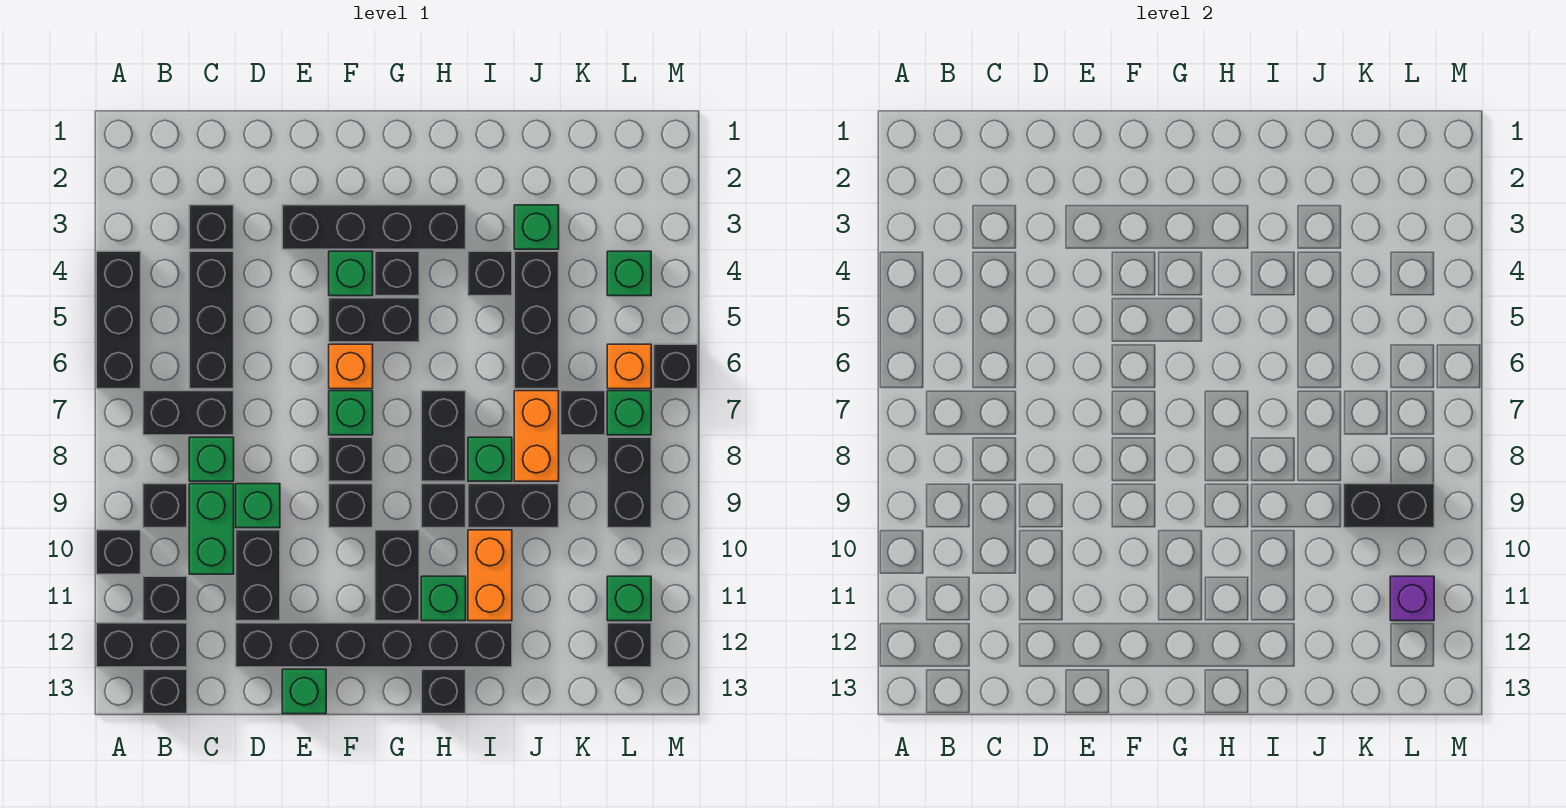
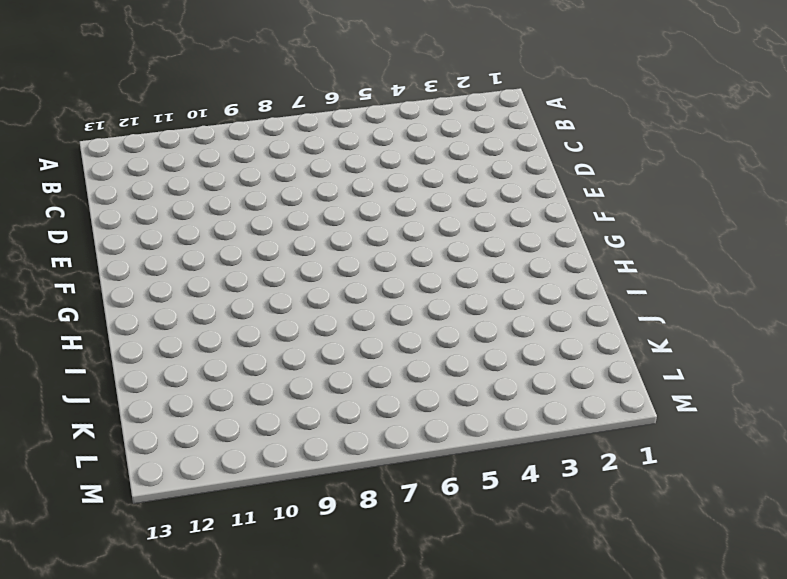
none -> black 1x3 brick [96,251,141,389]
none -> black 1x1 brick [96,530,141,574]
none -> black 1x2 brick [96,623,187,667]
none -> black 1x2 brick [143,391,234,435]

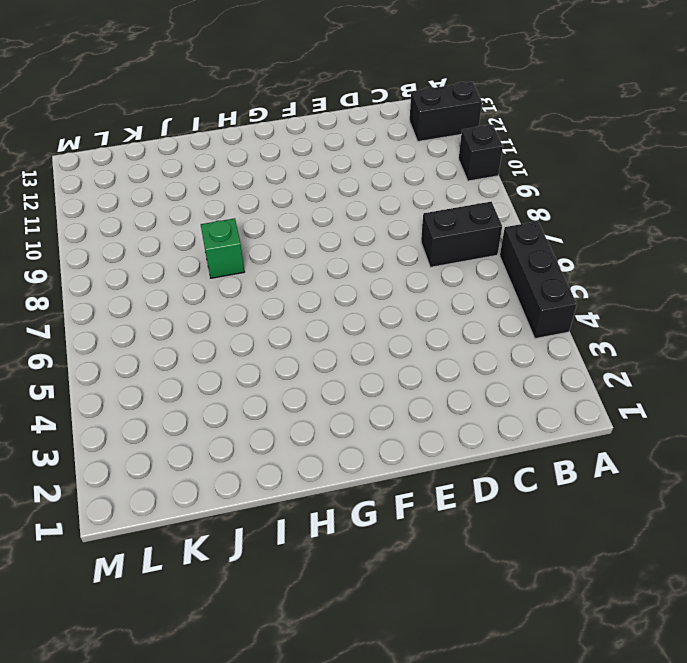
none -> black 1x1 brick [143,484,187,528]
none -> black 1x1 brick [143,576,187,621]
none -> black 1x1 brick [143,669,187,714]
none -> black 1x1 brick [189,205,234,249]

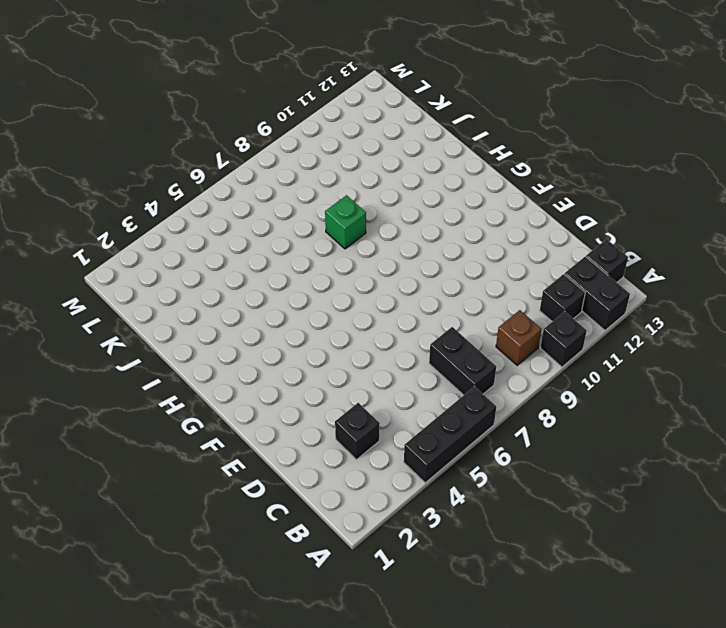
brown 1x1 brick [496,310,541,365] -> black 1x1 brick [143,484,187,528]
none -> black 1x3 brick [189,251,234,389]
none -> green 1x1 brick [189,437,234,481]
none -> green 1x2 brick [189,484,234,574]
none -> green 1x1 brick [236,484,280,528]

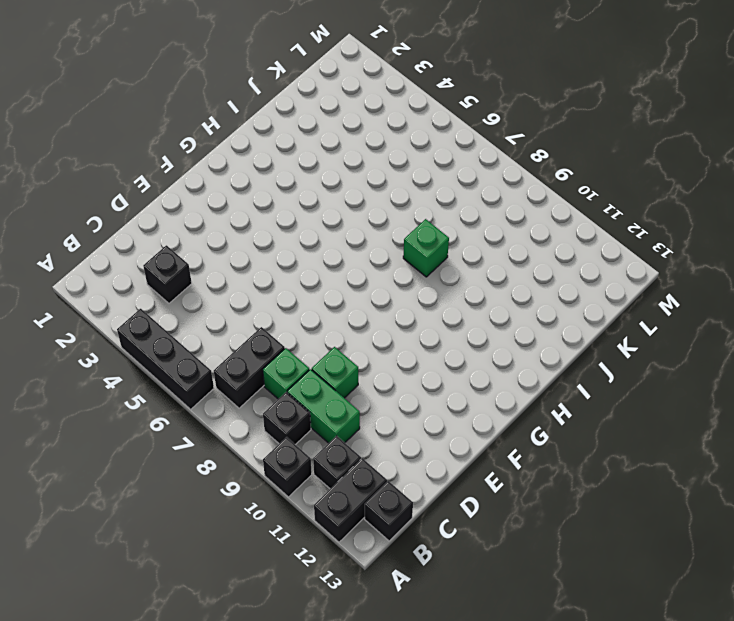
none -> black 1x3 brick [189,251,234,389]
none -> black 1x2 brick [236,530,280,621]
none -> black 1x6 brick [236,623,512,667]
none -> black 1x4 brick [282,205,466,249]

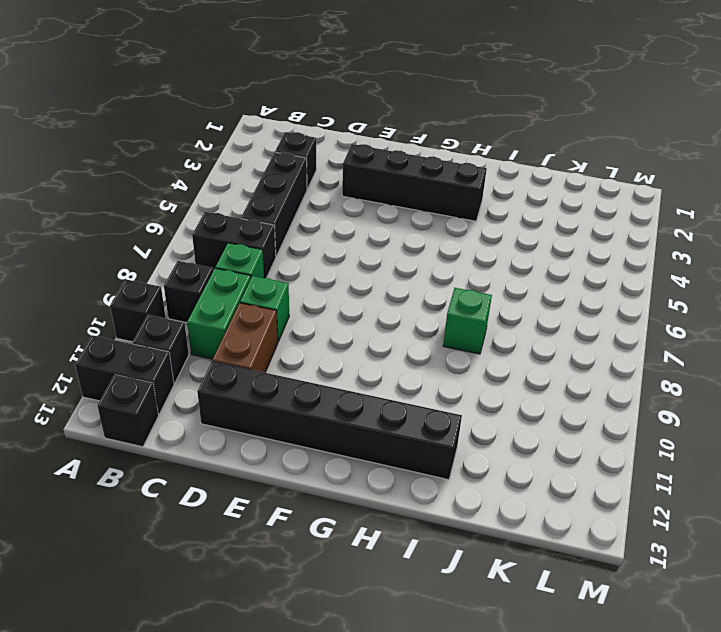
brown 1x2 brick [212,303,278,373] -> black 1x2 brick [236,530,280,621]
none -> black 1x3 brick [96,251,141,389]
none -> green 1x1 brick [282,669,326,714]
none -> green 1x1 brick [329,251,373,296]
none -> black 1x2 brick [329,298,419,342]

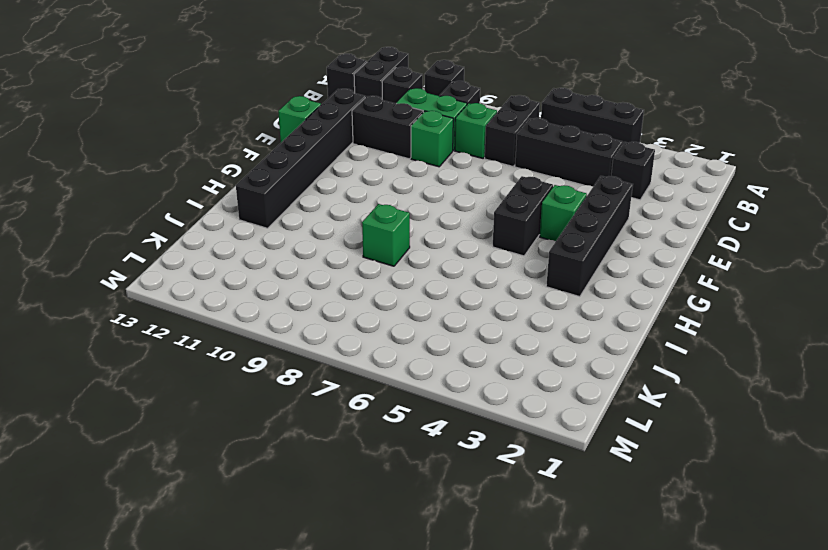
none -> orange 1x1 brick [329,344,373,389]
none -> green 1x1 brick [329,391,373,435]
none -> black 1x1 brick [329,437,373,481]
none -> black 1x1 brick [329,484,373,528]

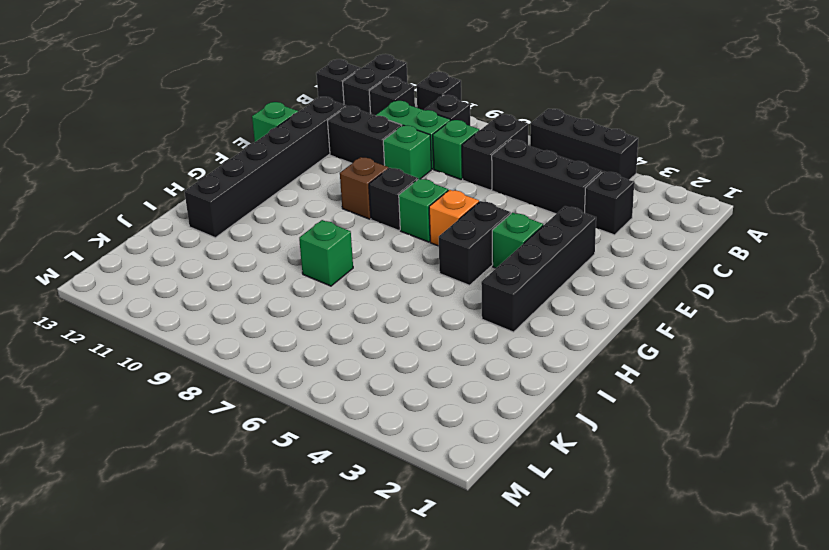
brown 1x1 brick [340,157,388,219] -> black 1x1 brick [329,484,373,528]
none -> black 1x1 brick [375,251,419,296]
none -> black 1x2 brick [375,530,419,621]
none -> black 1x2 brick [421,391,466,481]
none -> black 1x1 brick [421,484,466,528]

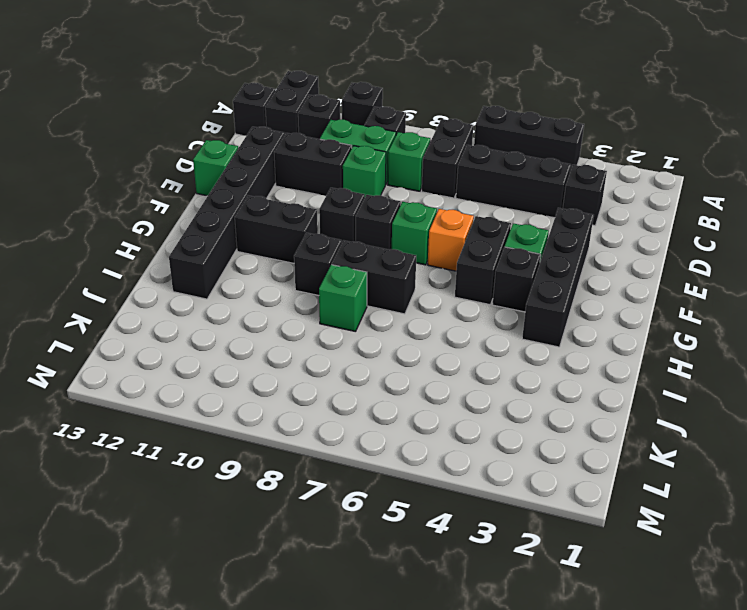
none -> green 1x1 brick [421,576,466,621]
none -> black 1x1 brick [421,669,466,714]
none -> black 1x1 brick [468,251,512,296]
none -> black 1x2 brick [468,484,559,528]

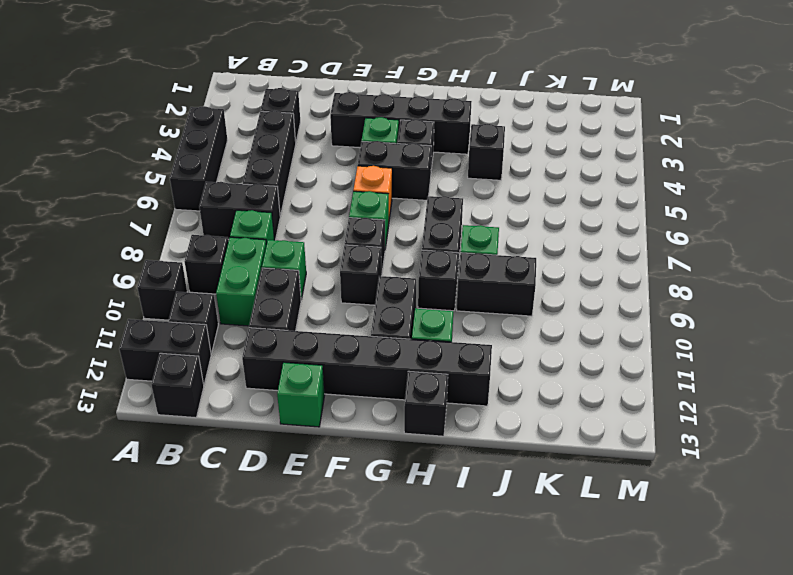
none -> orange 1x2 brick [468,530,512,621]
none -> green 1x1 brick [514,205,559,249]
none -> black 1x3 brick [514,251,559,389]
none -> orange 1x2 brick [514,391,559,481]

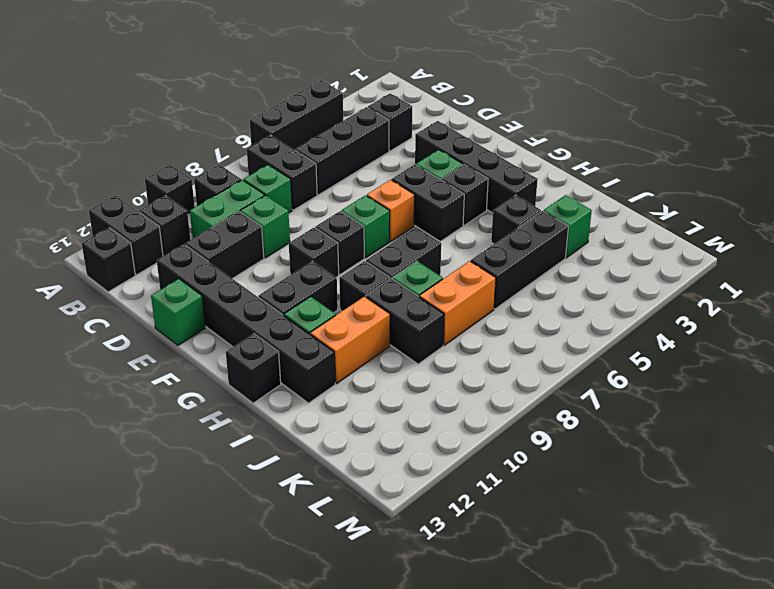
none -> black 1x1 brick [561,391,605,435]
none -> green 1x1 brick [607,251,651,296]
none -> orange 1x1 brick [607,344,651,389]
none -> green 1x1 brick [607,391,651,435]

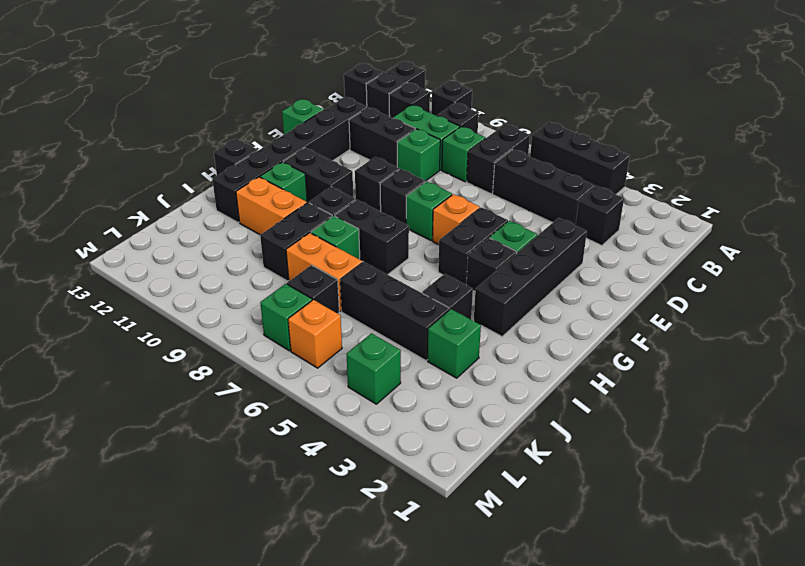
none -> black 1x2 brick [607,437,651,528]
none -> green 1x1 brick [607,576,651,621]
none -> black 1x1 brick [607,623,651,667]
none -> black 1x1 brick [654,344,698,389]

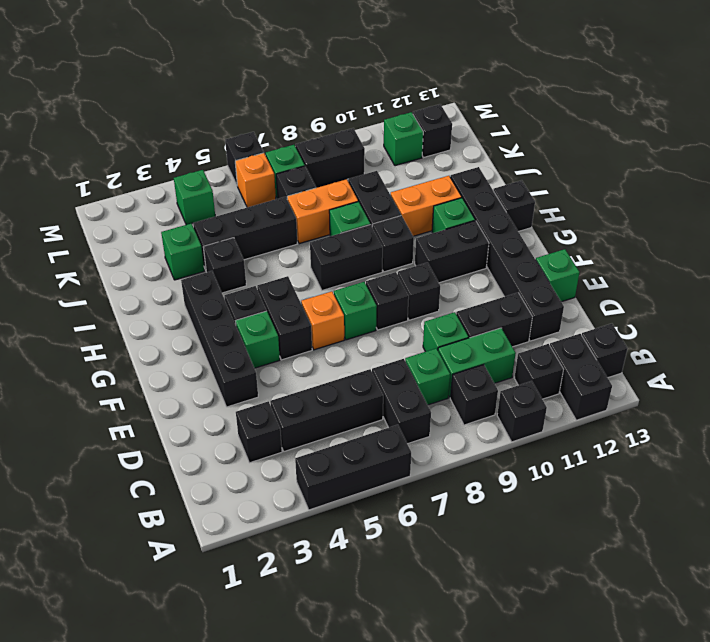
none -> black 1x2 brick [1344,484,1434,528]
none -> purple 1x1 brick [1390,576,1434,621]

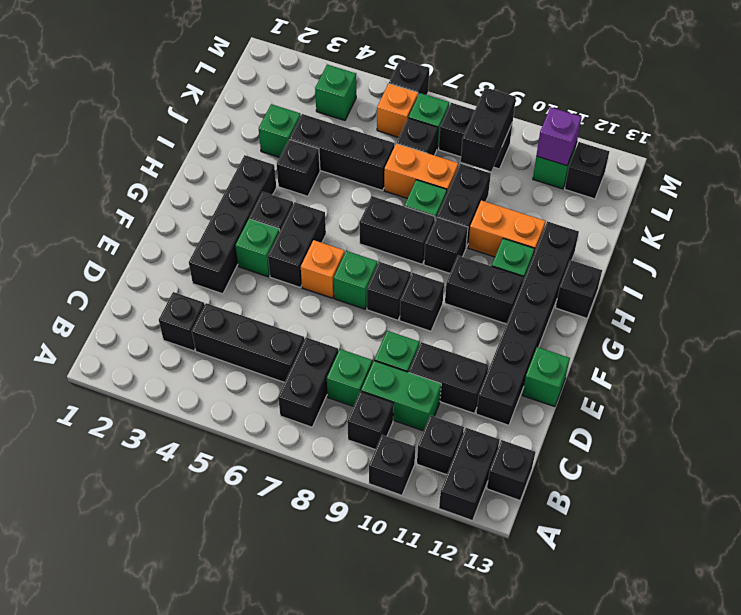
none -> black 1x3 brick [96,251,141,389]

